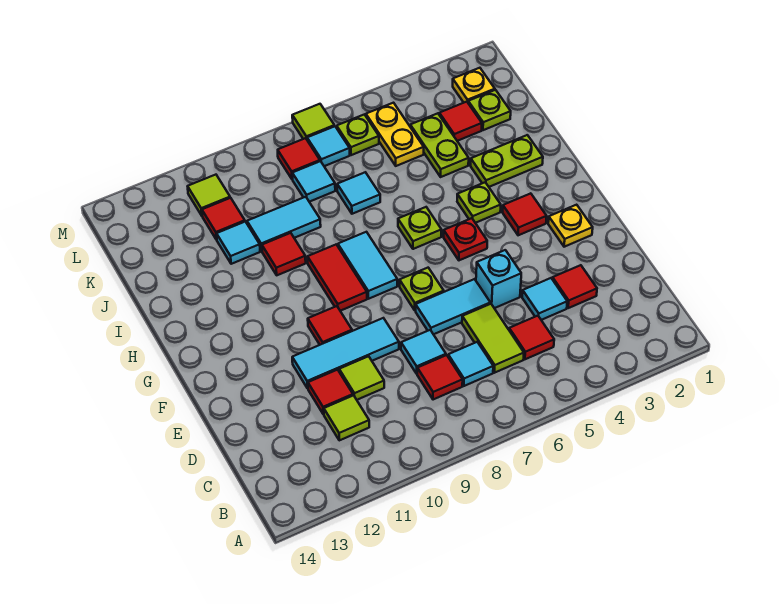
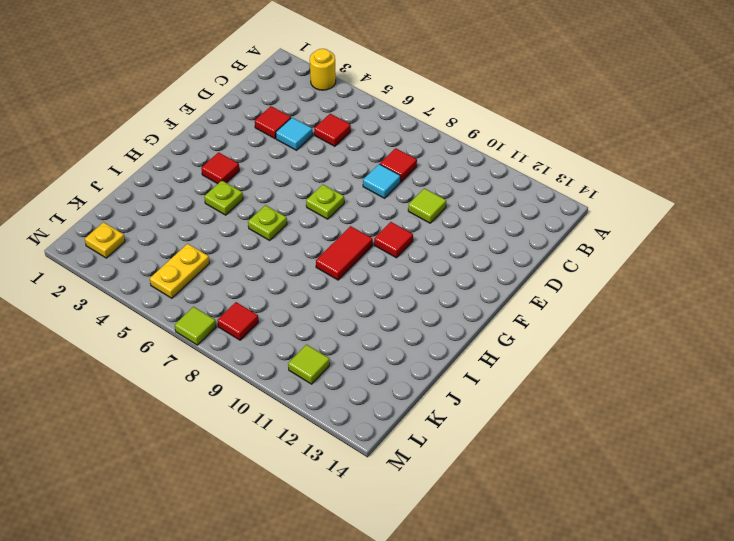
yellow 1x1 round brick [310,49,336,90] -> none
none -> lime 1x2 tile [462,304,524,373]
none -> cyan 1x1 tile [448,342,493,386]
none -> lime 1x1 tile [324,395,369,440]
none -> red 1x1 tile [308,370,353,414]

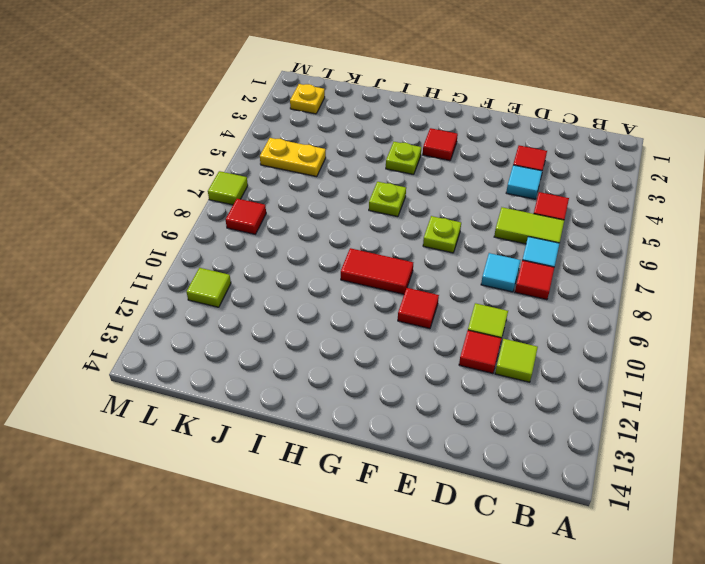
none -> cyan 1x1 brick [476,250,521,308]
none -> cyan 1x2 tile [416,279,490,334]
none -> cyan 1x3 tile [292,318,399,389]
none -> yellow 1x1 plate [548,205,593,247]

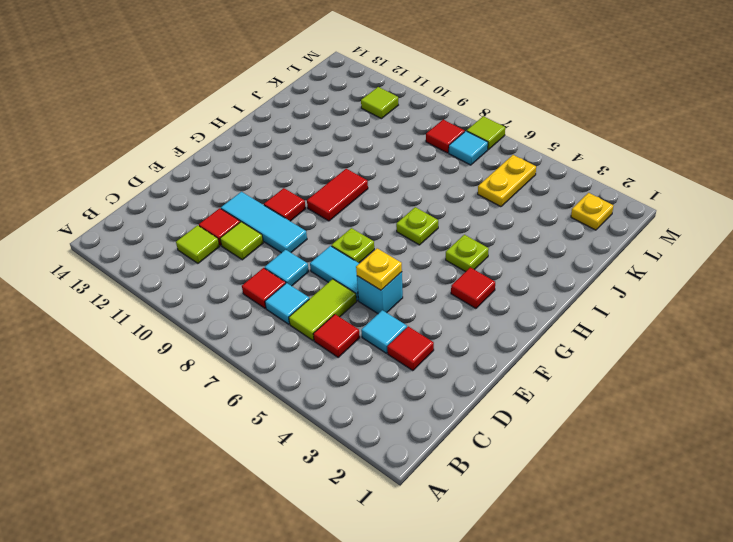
yellow 1x1 plate [356,248,402,290] -> yellow 1x1 plate moved to [548,205,593,247]
none -> red 1x1 plate [444,218,487,260]
none -> cyan 1x2 tile [338,232,397,299]
none -> lime 1x2 plate [471,135,543,187]
none -> red 1x1 tile [262,233,306,275]

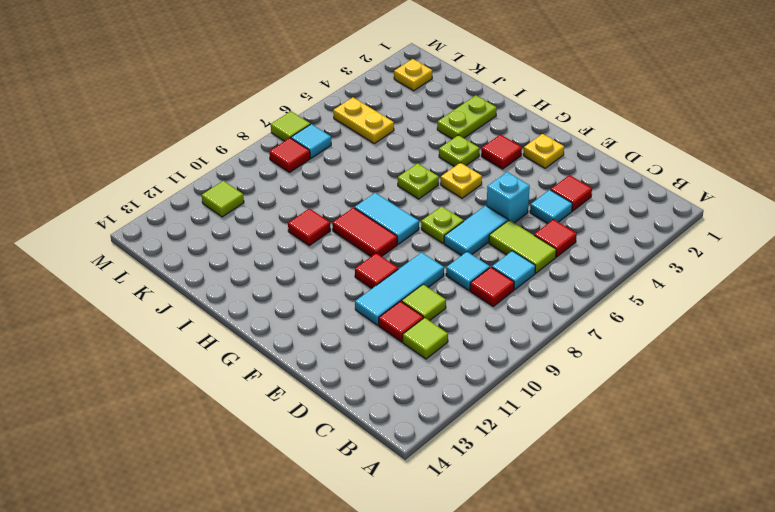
yellow 1x1 plate [441,163,482,198] -> red 1x1 plate [444,218,487,260]
none -> lime 1x2 plate [410,113,469,177]
none -> cyan 1x1 tile [337,172,380,214]
none -> cyan 1x2 tile [247,197,321,251]
none -> cyan 1x1 tile [217,222,260,264]

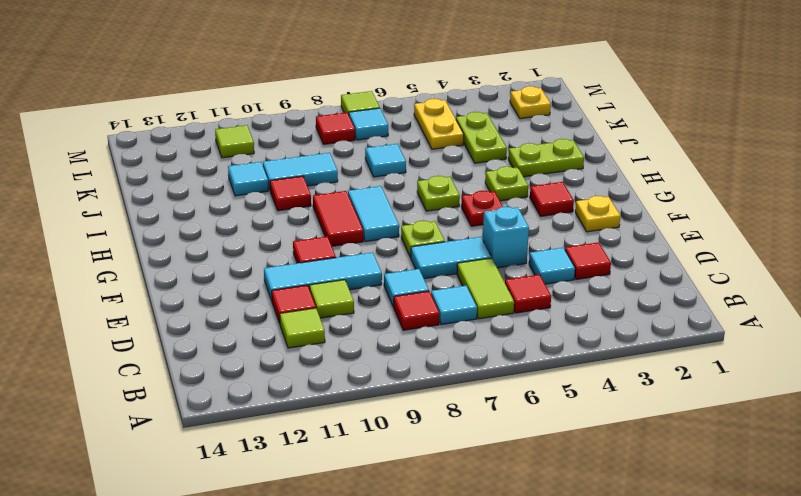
none -> lime 1x1 plate [468,90,511,130]
none -> red 1x1 tile [439,102,482,141]
none -> cyan 1x1 tile [292,161,335,202]
none -> red 1x1 tile [202,198,245,240]

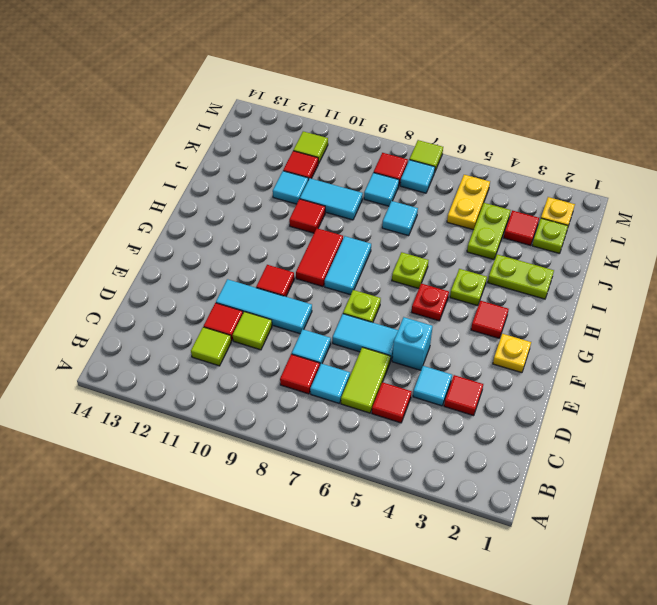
none -> lime 1x1 plate [337,114,379,155]

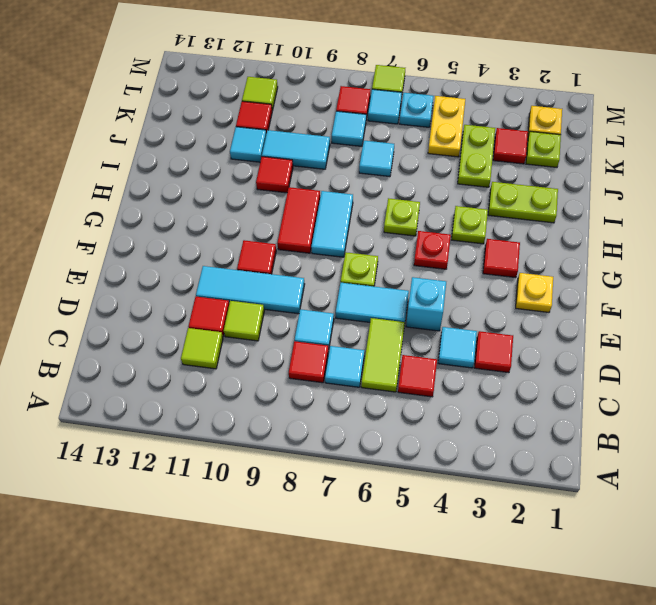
cyan 1x1 plate [400,93,434,127] -> lime 1x1 plate [337,114,379,155]

